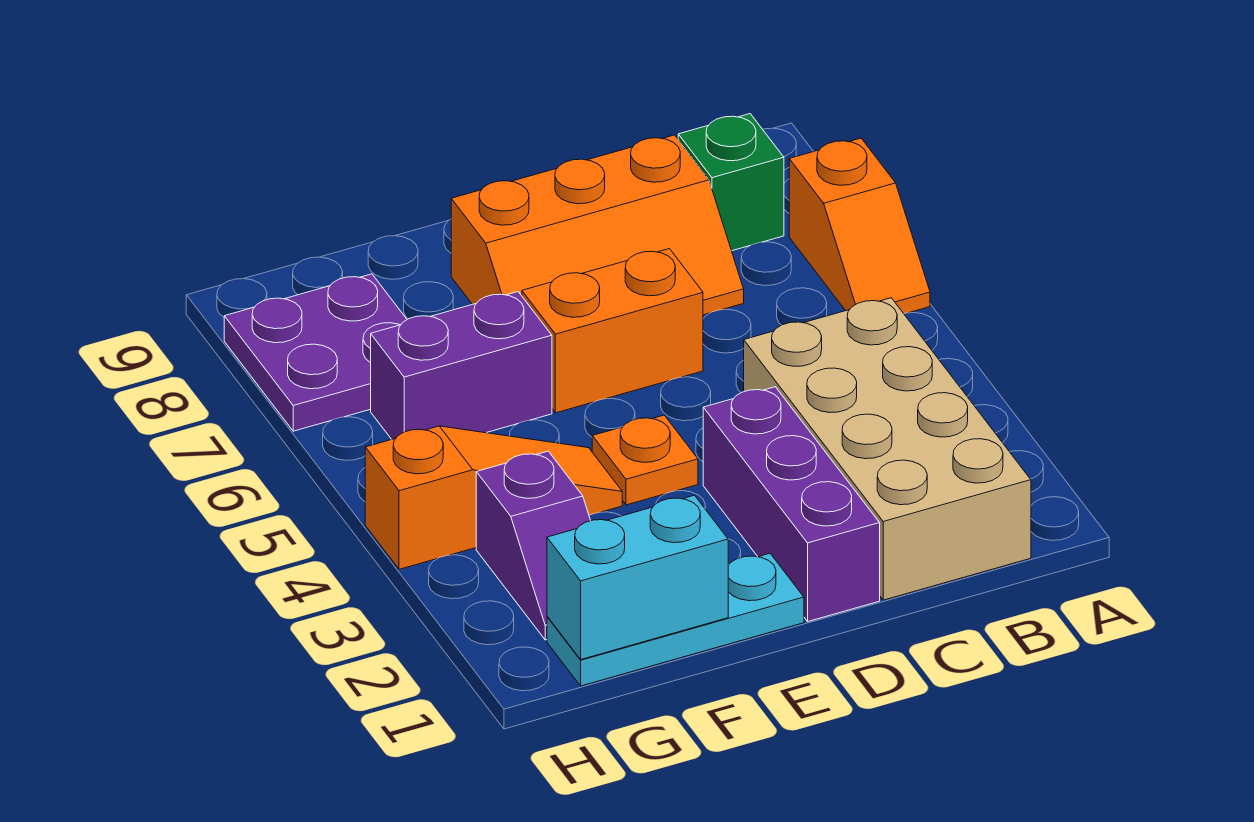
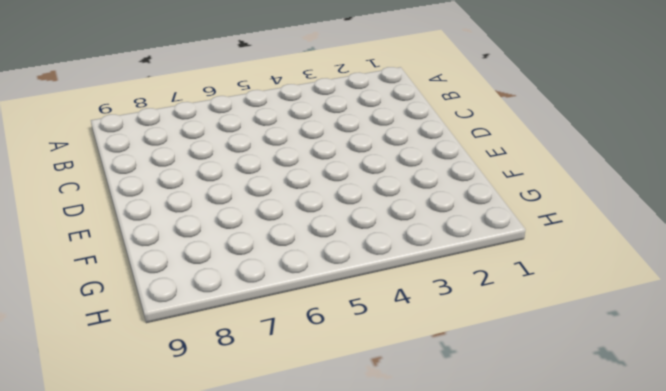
none -> orange 1x2 slope [789,138,930,313]
none -> tan 2x4 brick [744,298,1031,600]
none -> green 1x1 brick [678,114,784,251]

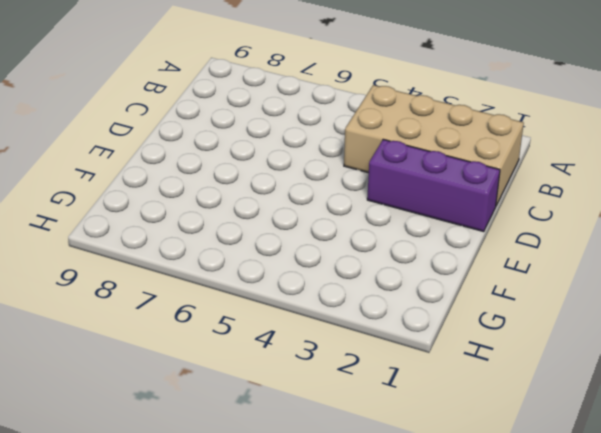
none -> orange 1x2 slope [789,138,930,313]
none -> green 1x1 brick [678,114,784,251]
none -> orange 2x3 slope [451,135,744,315]

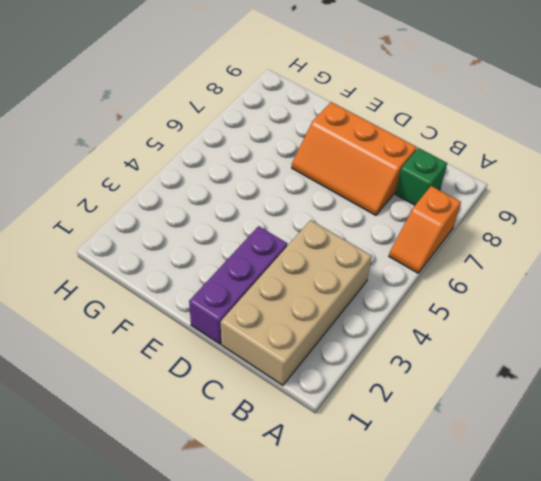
none -> orange 1x2 brick [522,249,703,413]
none -> cyan 1x3 plate [547,553,804,686]
none -> orange 1x1 plate [592,415,698,505]

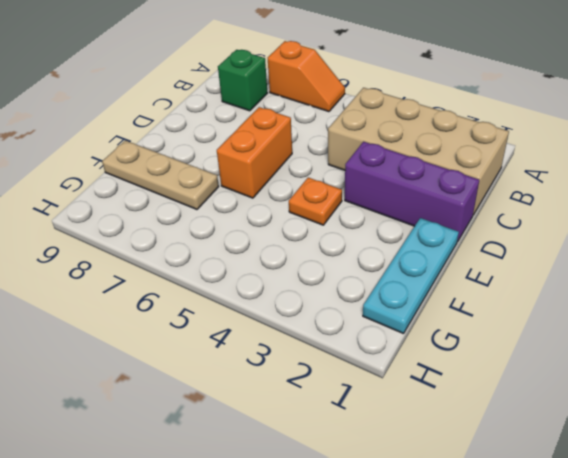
tan 1x3 plate [102,141,219,209] -> none
none -> orange 2x3 slope [451,135,744,315]
none -> orange 1x3 slope [365,426,622,569]
none -> purple 1x2 brick [371,292,552,439]

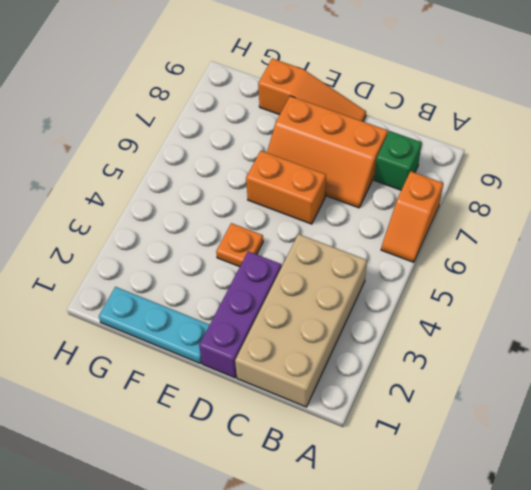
orange 1x3 slope [258,58,366,121] -> orange 1x3 slope moved to [365,426,622,569]
none -> purple 1x2 brick [371,292,552,439]
none -> purple 1x2 slope [476,451,591,640]
none -> purple 2x2 plate [224,274,407,431]

